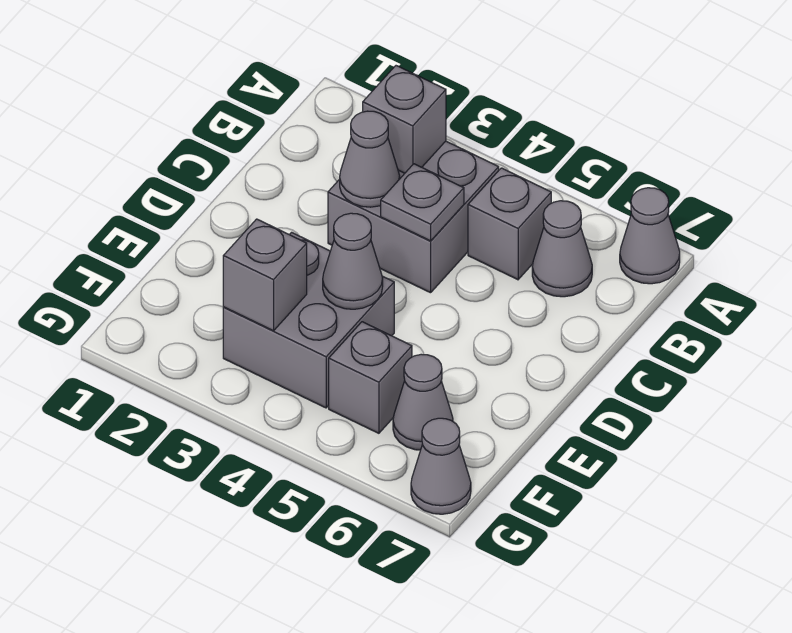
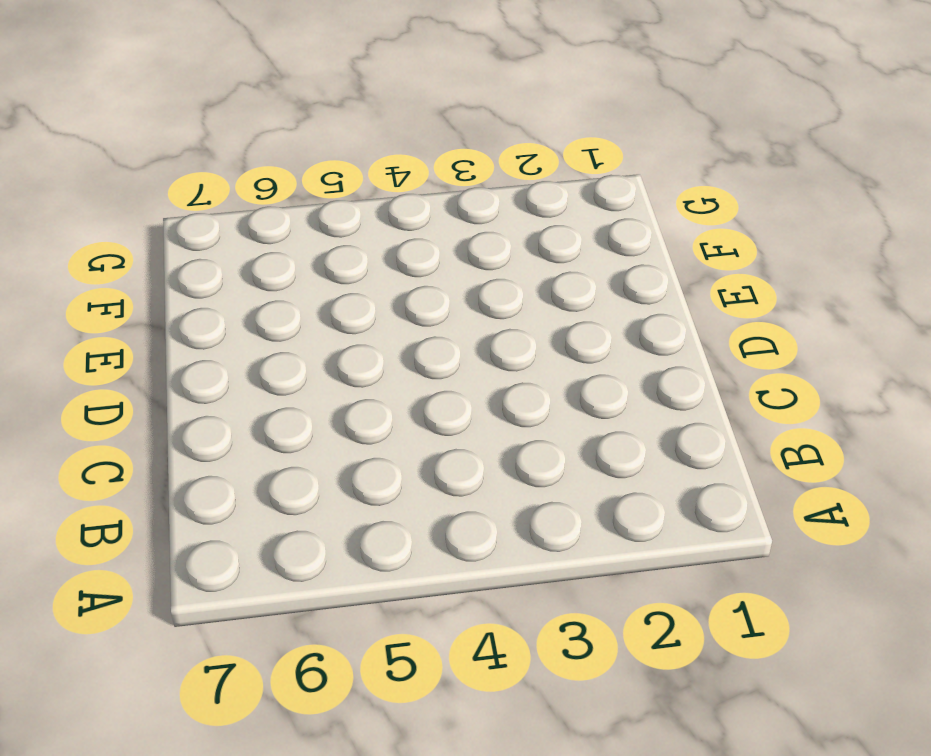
none -> grey 1x1 cone [620,188,680,284]
none -> grey 2x2 brick [328,141,499,293]
none -> grey 1x1 brick [468,168,551,280]

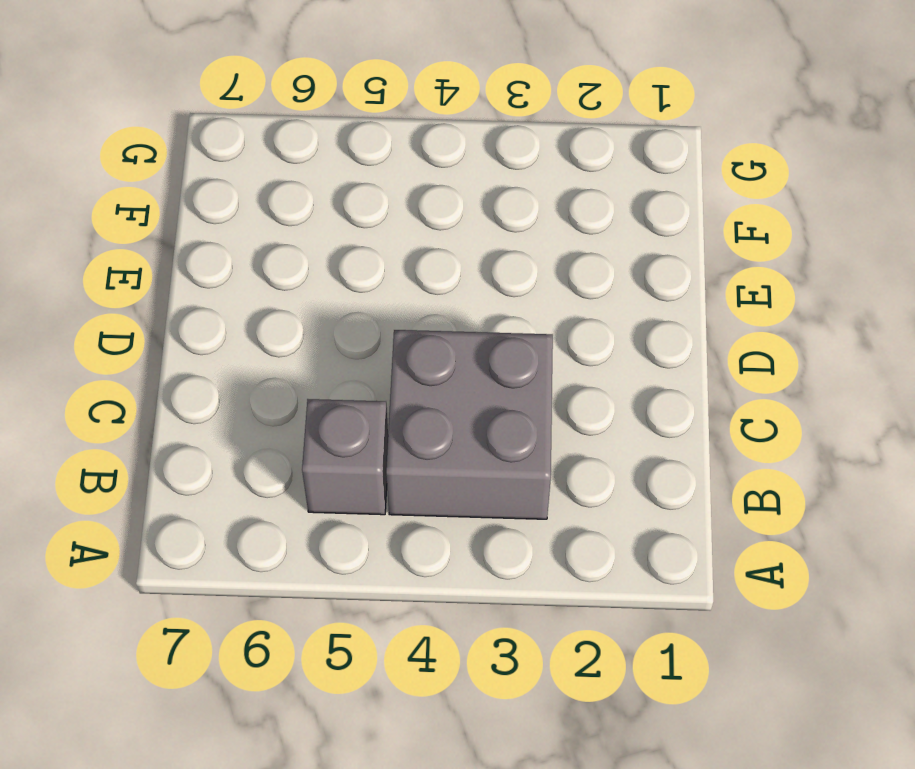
none -> grey 1x1 cone [620,188,680,284]
none -> grey 1x1 cone [532,201,592,297]
none -> grey 2x2 brick [223,232,394,408]

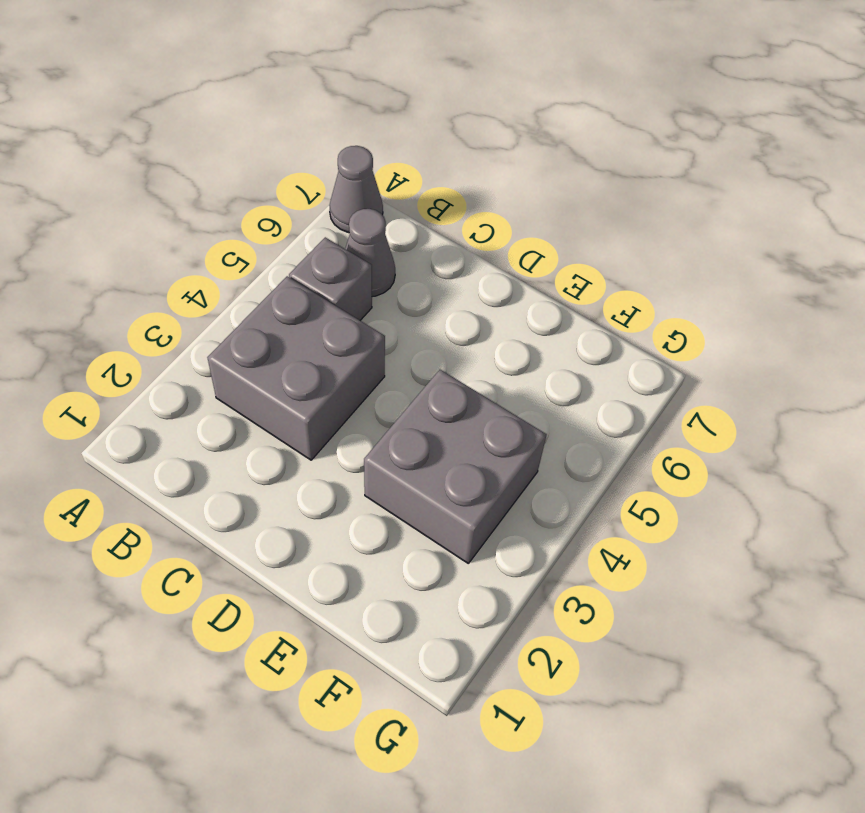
none -> grey 1x1 brick [329,322,412,433]
none -> grey 1x1 cone [393,354,453,450]
none -> grey 1x1 cone [411,418,471,514]

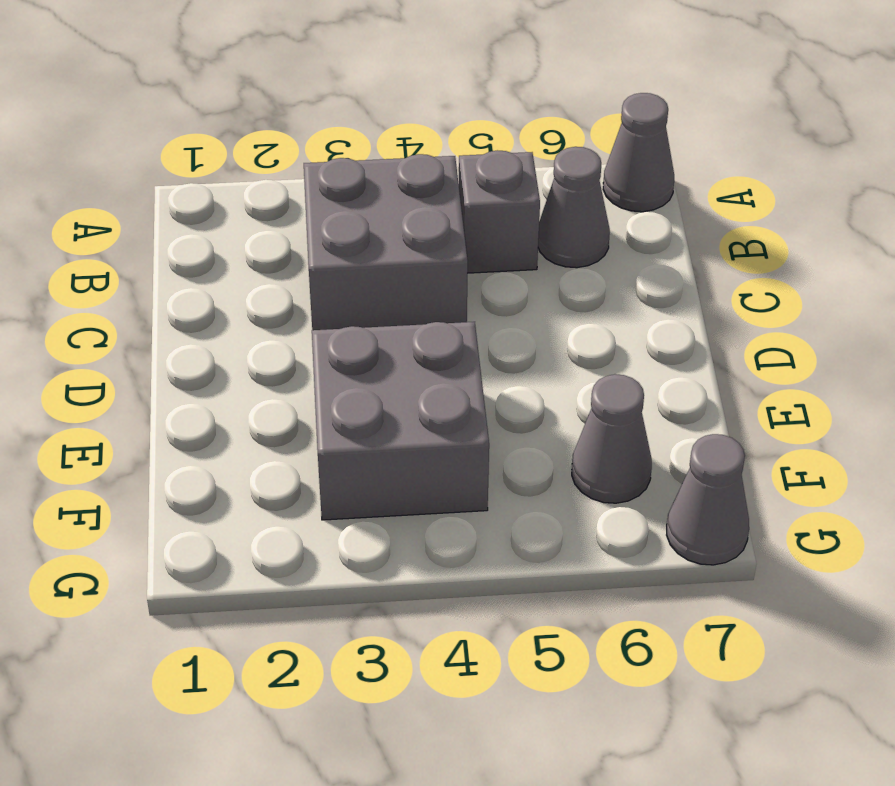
none -> grey 1x1 brick [329,322,412,433]
none -> grey 1x1 brick [363,66,446,173]
none -> grey 1x1 cone [340,111,400,207]

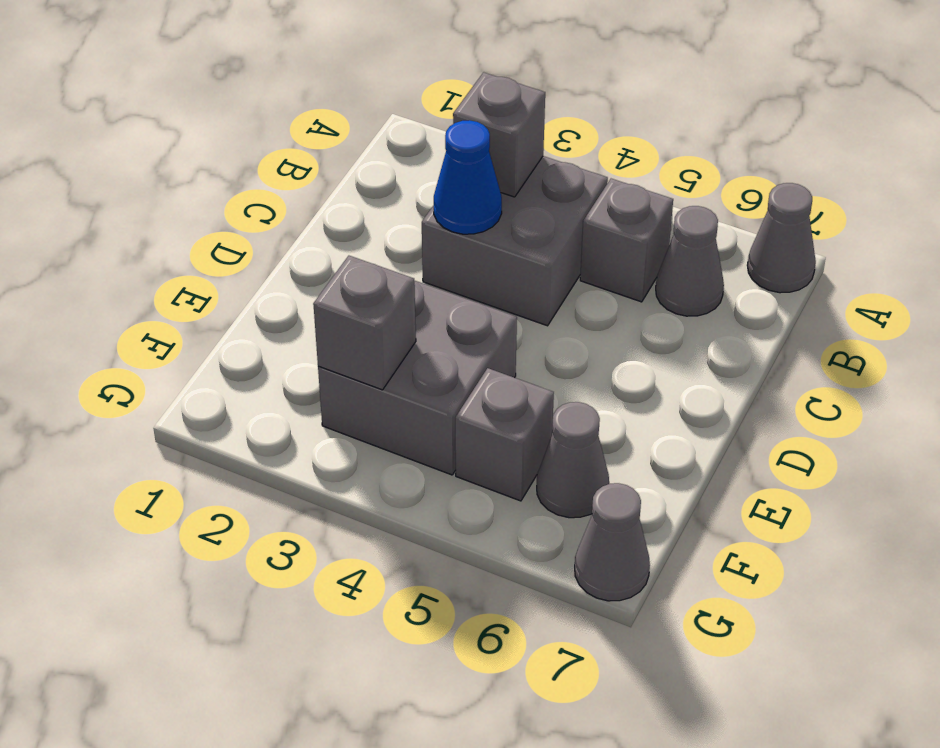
blue 1x1 cone [434,120,502,234] -> grey 1x1 cone [340,111,400,207]
none -> grey 1x1 plate [381,164,464,241]
none -> grey 1x1 cone [323,213,383,309]

